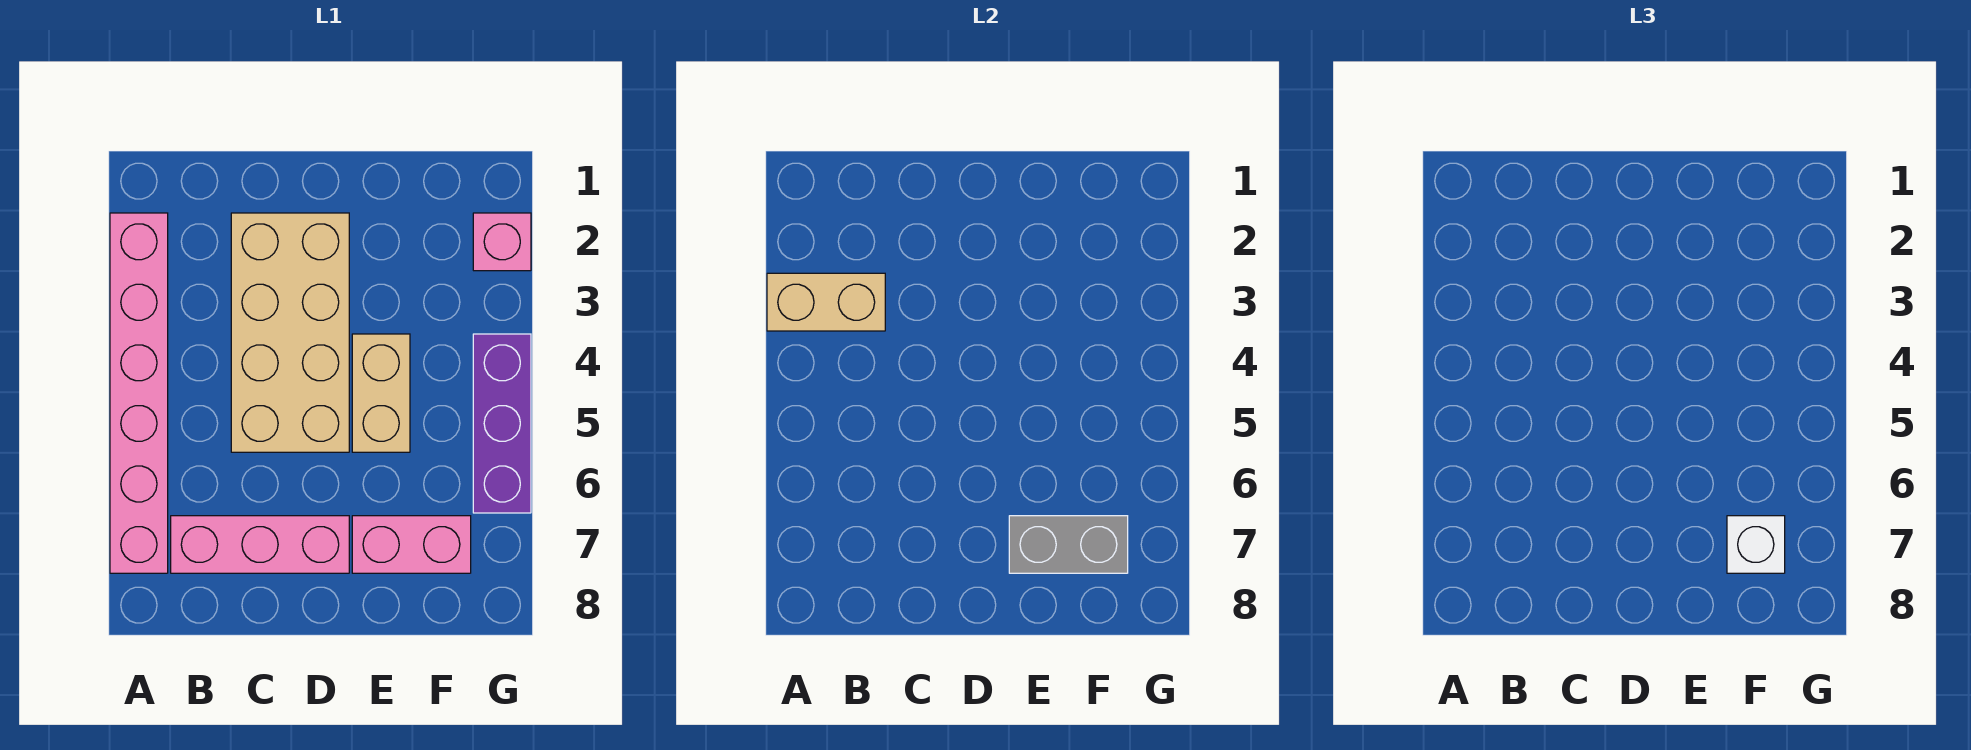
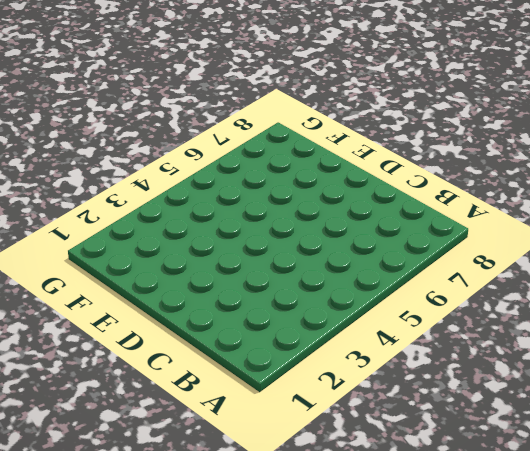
none -> pink 1x6 brick [110,213,168,573]
none -> pink 1x3 brick [171,516,349,573]

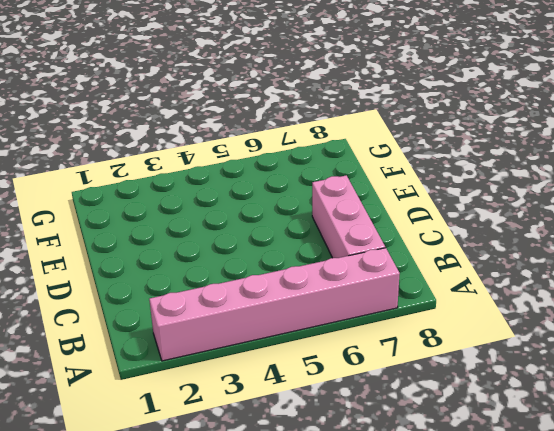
none -> tan 2x4 brick [231,213,349,452]
none -> tan 1x2 brick [352,334,410,452]

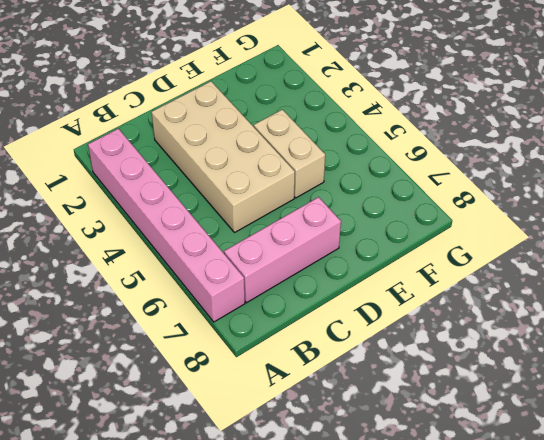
none -> pink 1x2 brick [352,516,471,573]
none -> pink 1x1 brick [473,213,531,271]

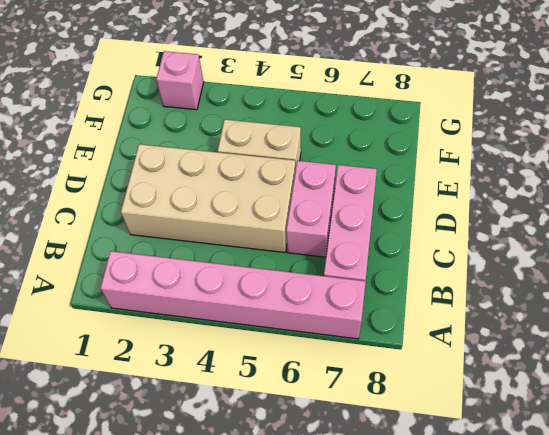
pink 1x2 brick [286,161,336,257] -> pink 1x2 brick moved to [352,516,471,573]
none -> purple 1x3 brick [473,334,531,513]
none -> tan 1x2 brick [767,273,885,331]

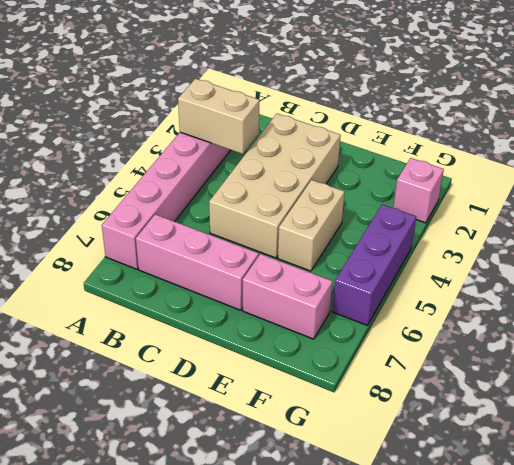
none -> grey 1x2 brick [1009,516,1128,573]
none -> white 1x1 brick [1727,516,1785,573]

